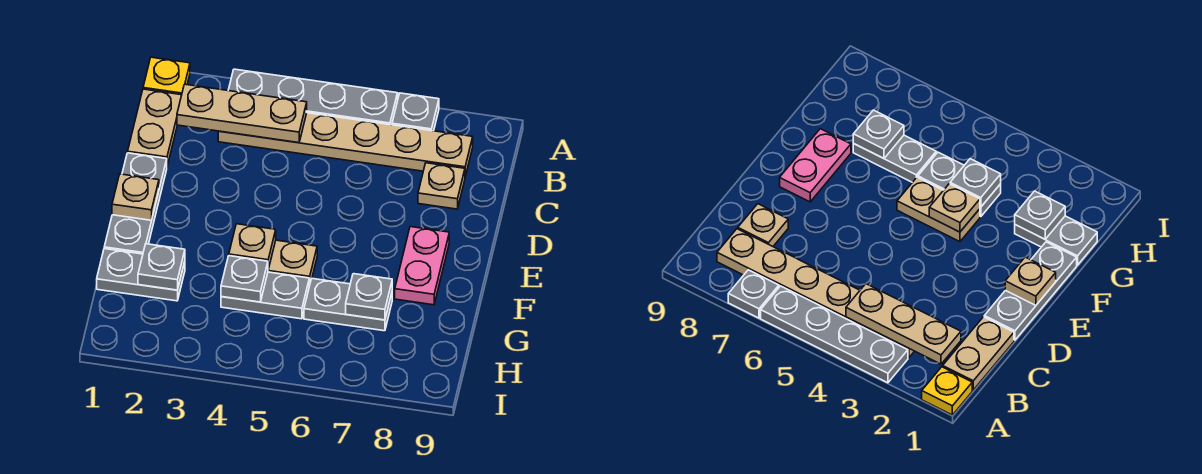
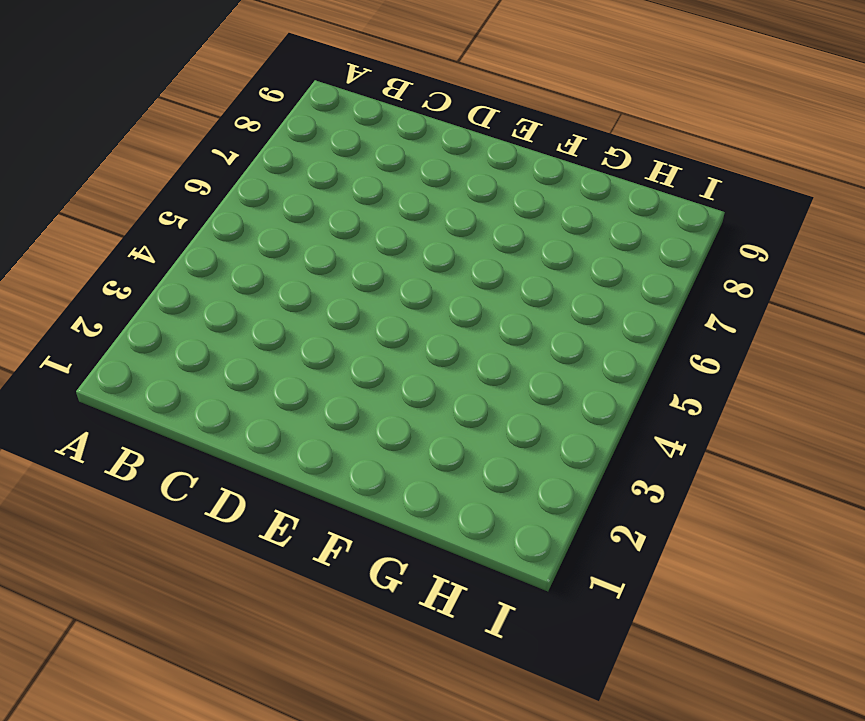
none -> yellow 1x1 plate [143,57,190,95]
none -> grey 1x4 plate [228,69,398,125]
none -> grey 1x1 plate [392,93,439,131]

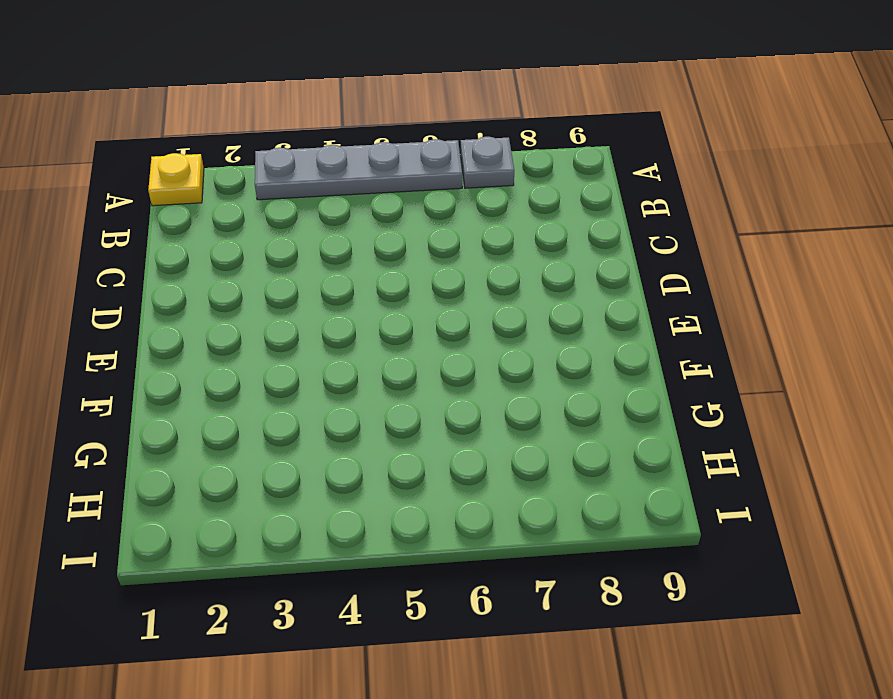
none -> tan 1x2 plate [128,89,182,166]
none -> tan 1x6 plate [218,113,473,176]
none -> tan 1x1 plate [418,163,465,209]

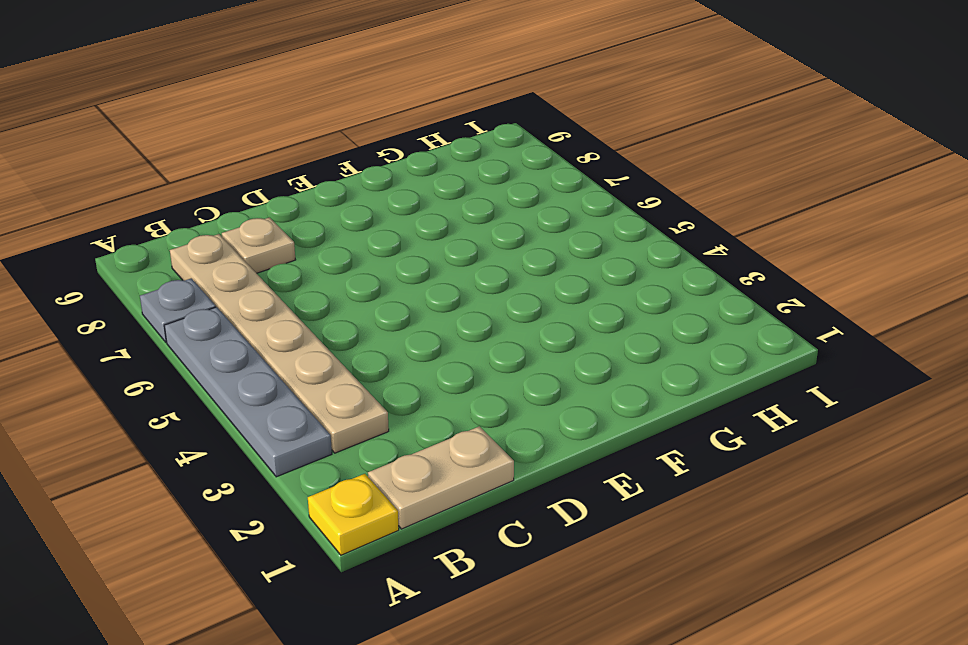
none -> grey 1x3 plate [104,153,167,254]
none -> pink 1x2 plate [395,227,449,305]
none -> tan 1x2 plate [268,240,317,286]

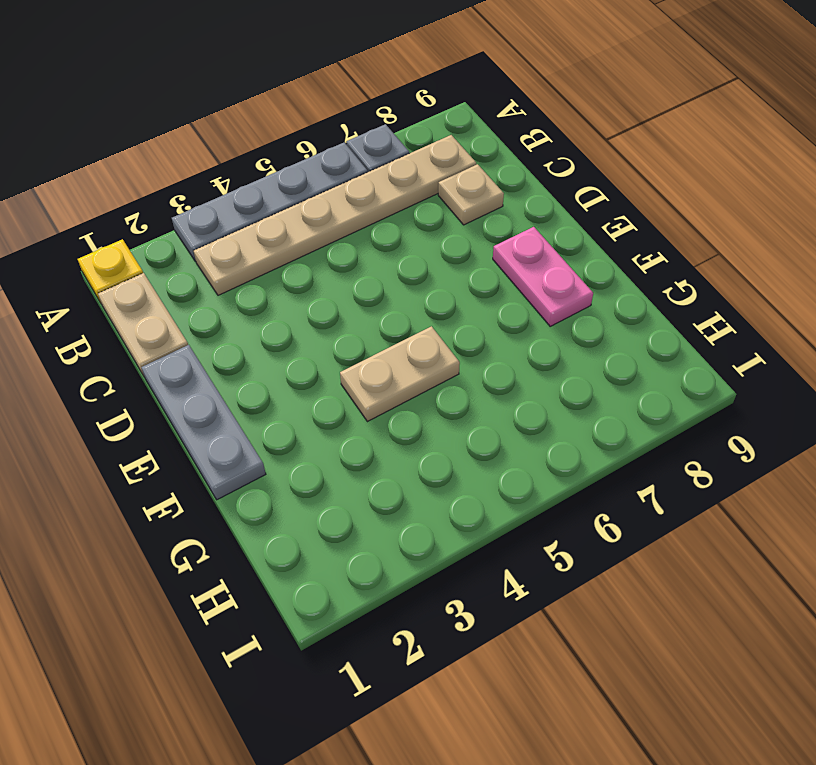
none -> grey 1x2 plate [97,249,185,301]
none -> grey 1x2 plate [221,272,309,319]
none -> grey 1x2 plate [304,279,392,331]

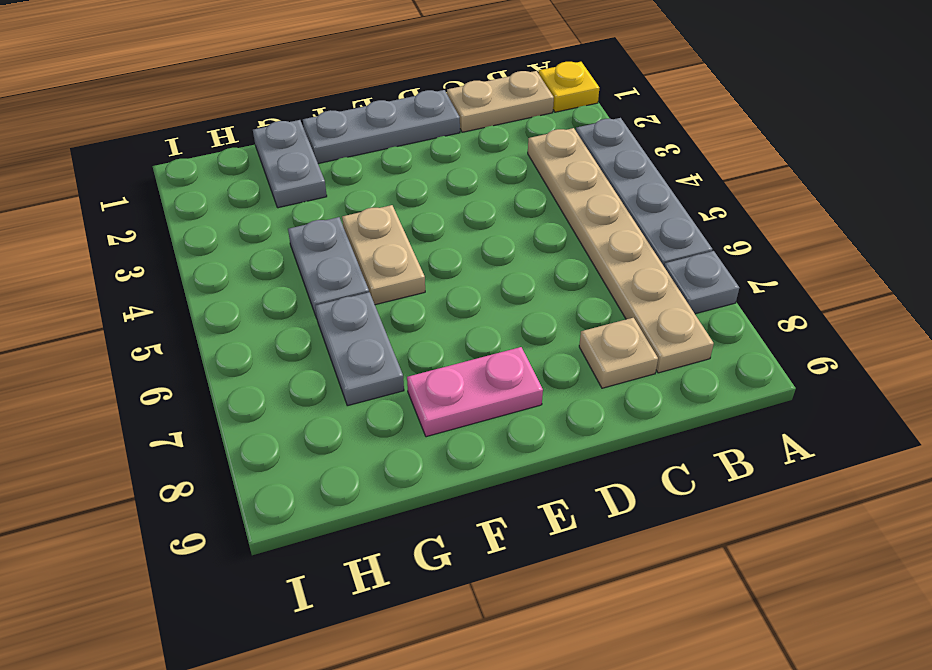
none -> tan 1x3 plate [177,84,307,143]
none -> tan 1x1 plate [112,174,159,220]
none -> tan 1x1 plate [229,224,276,269]

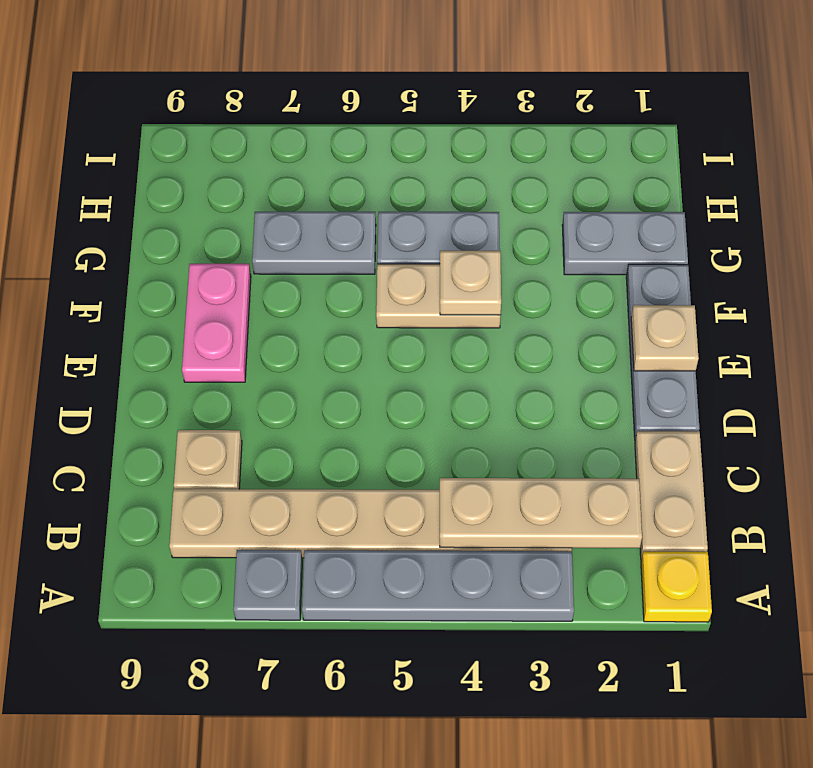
none -> grey 1x1 plate [138,244,185,290]
none -> grey 1x1 plate [221,256,268,302]
none -> grey 1x1 plate [346,274,392,320]

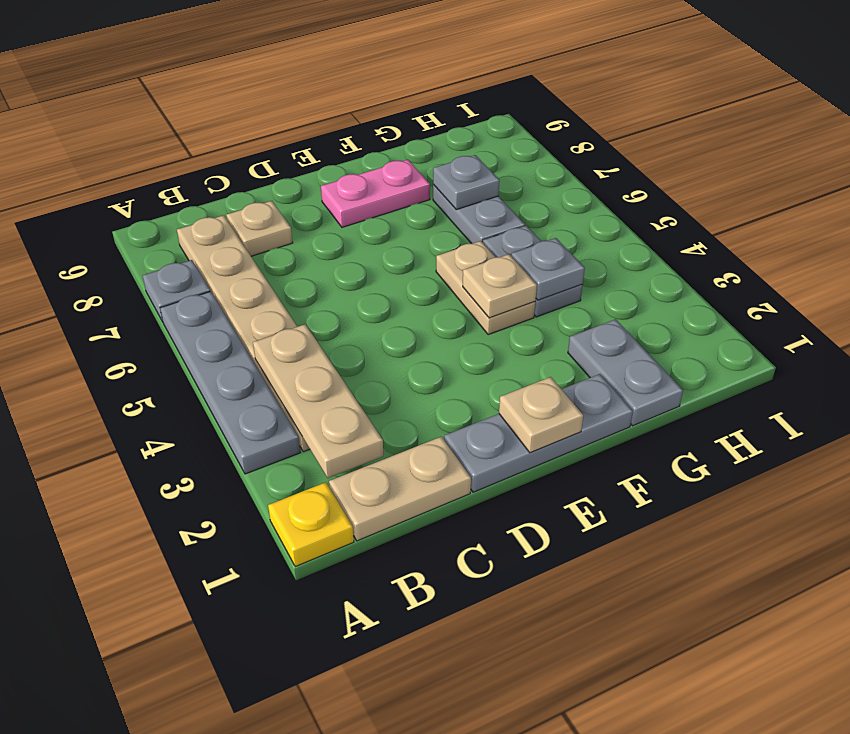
none -> grey 1x1 plate [138,244,185,290]

